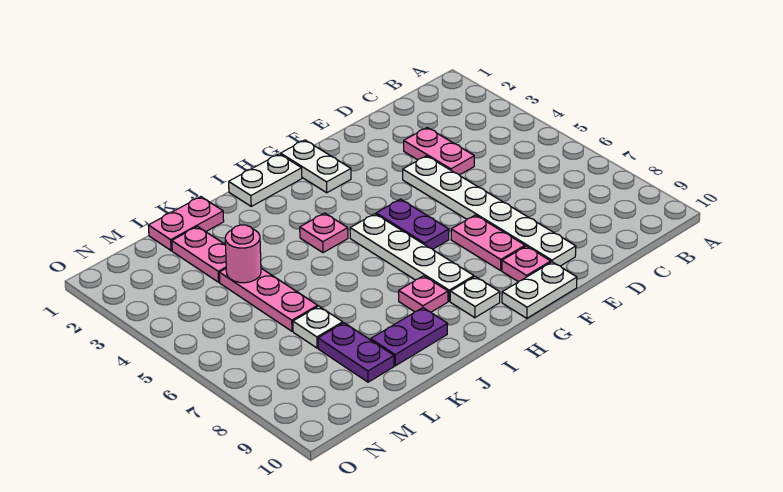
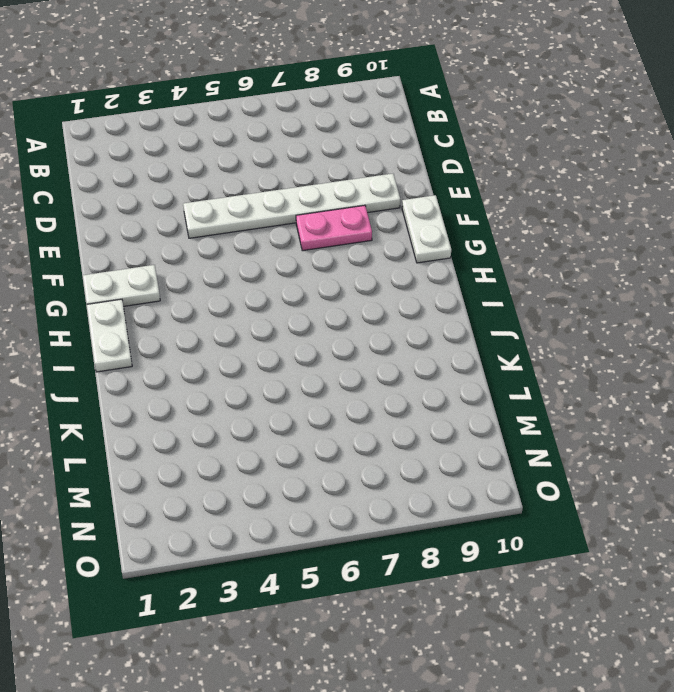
none -> pink 1x2 plate [404,128,474,175]
none -> pink 1x1 plate [502,246,551,282]
none -> purple 1x2 plate [376,199,449,249]

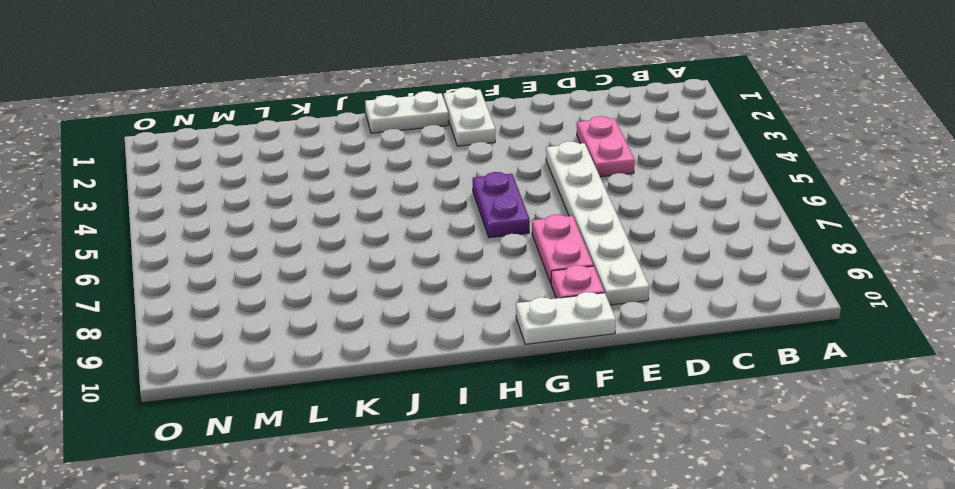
none -> white 1x4 plate [350,214,474,301]
none -> white 1x1 plate [450,277,500,318]
none -> pink 1x1 plate [300,213,348,253]

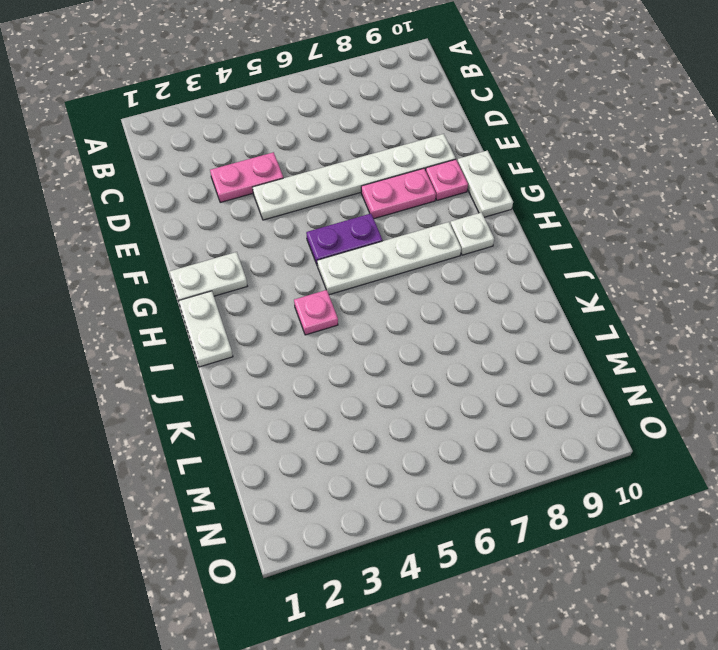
none -> pink 1x1 plate [399,276,448,312]
none -> purple 1x2 plate [371,308,448,366]
none -> pink 1x2 plate [148,197,224,251]

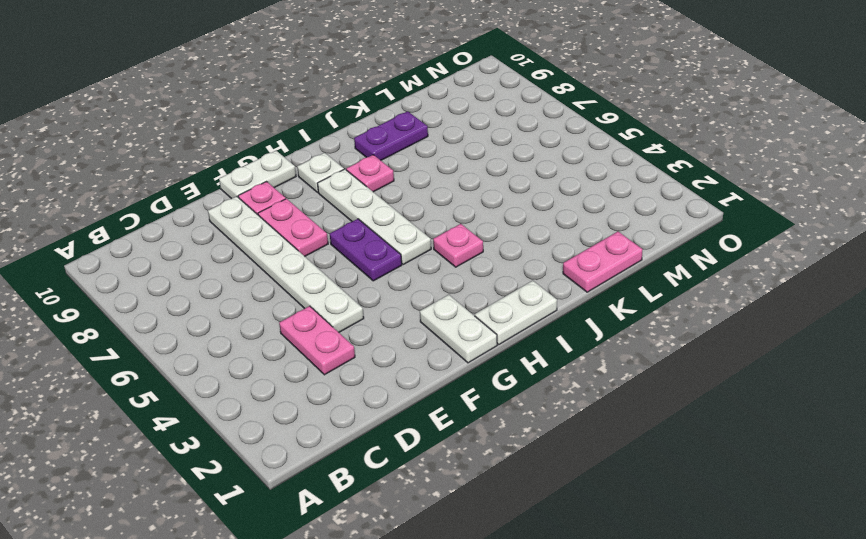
none -> pink 1x2 plate [172,227,226,282]
none -> pink 1x3 plate [219,268,318,331]
none -> white 1x1 plate [293,306,343,348]

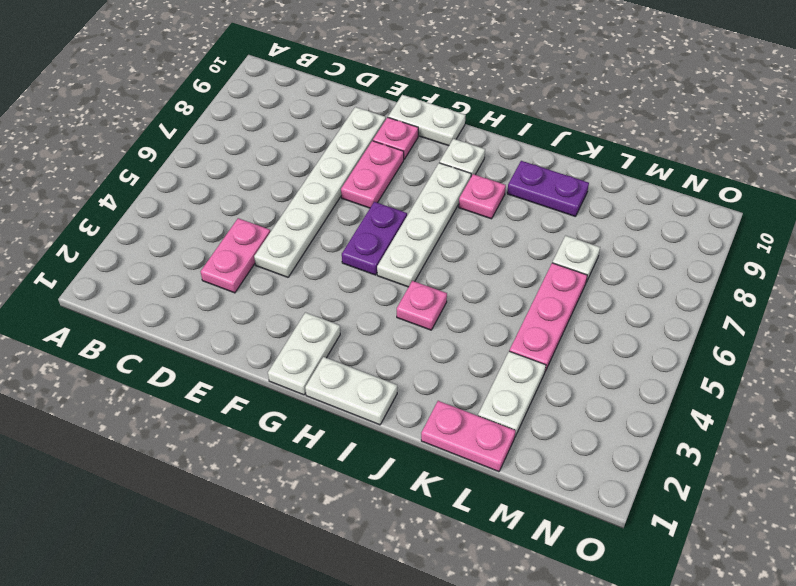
white 1x2 plate [478,351,546,436] -> pink 1x2 plate [172,227,226,282]
none -> purple 1x2 plate [318,323,394,382]
none -> pink 1x1 round brick [225,225,261,283]

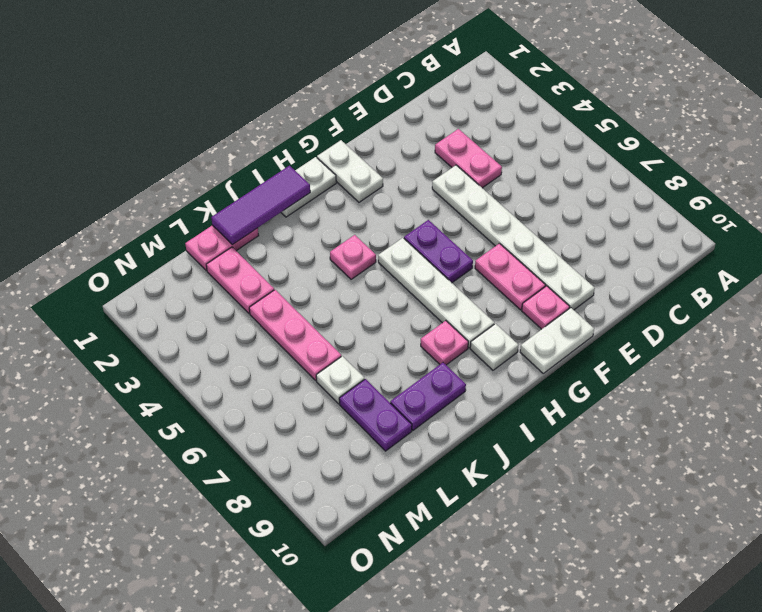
purple 1x3 tile [211,166,310,245] -> none
none -> pink 1x1 round brick [225,225,261,283]

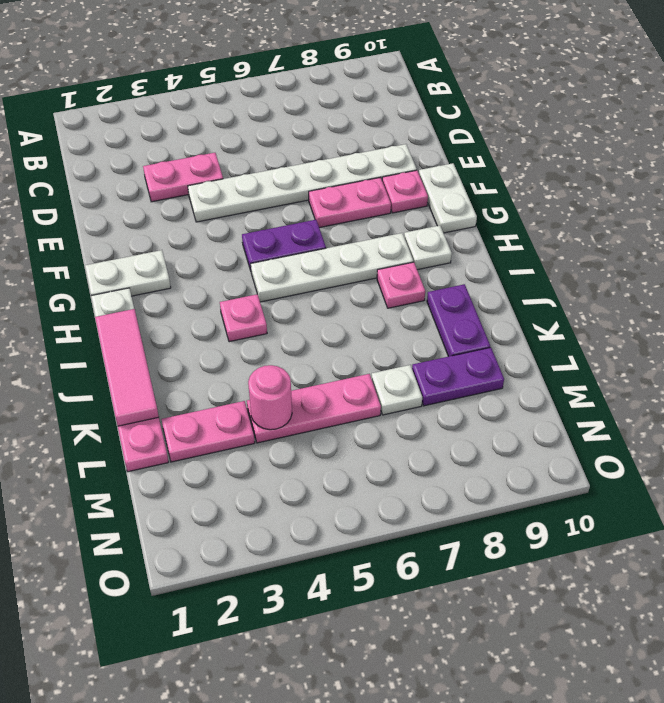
pink 1x3 tile [95,309,159,426] -> none

